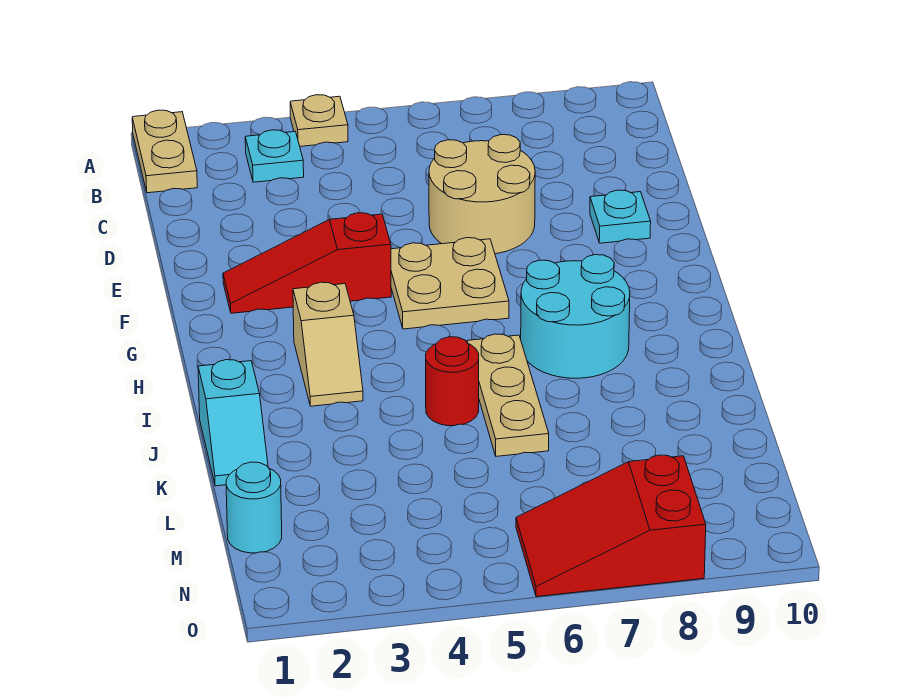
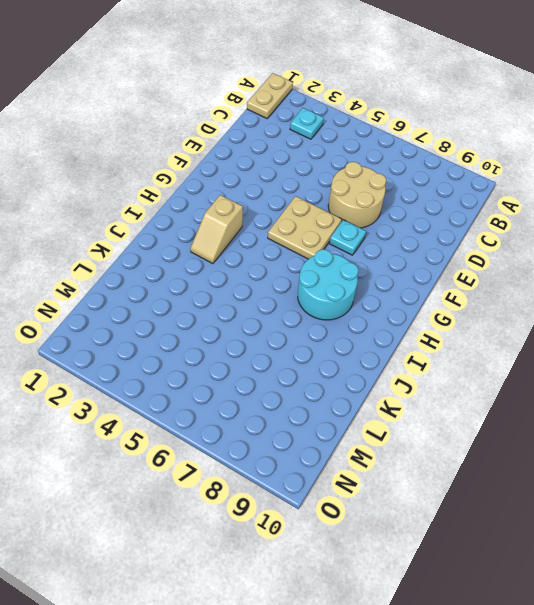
cyan 1x1 plate [329,220,366,255] -> cyan 1x1 plate moved to [590,190,651,243]
none -> tan 1x1 plate [290,95,348,146]
none -> red 1x3 slope [223,213,391,313]
none -> tan 1x3 plate [467,334,549,456]

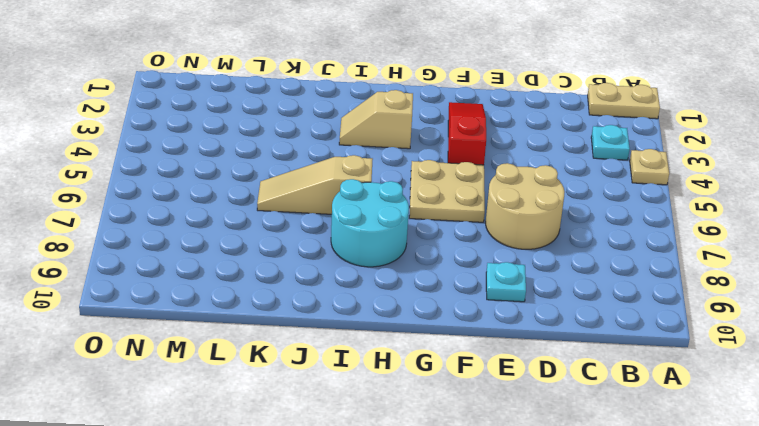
tan 1x3 slope [257,155,373,214] -> tan 1x3 plate [467,334,549,456]
none -> cyan 1x2 slope [198,360,268,486]
none -> red 1x1 round brick [426,337,479,426]
none -> cyan 1x1 round brick [226,462,282,553]

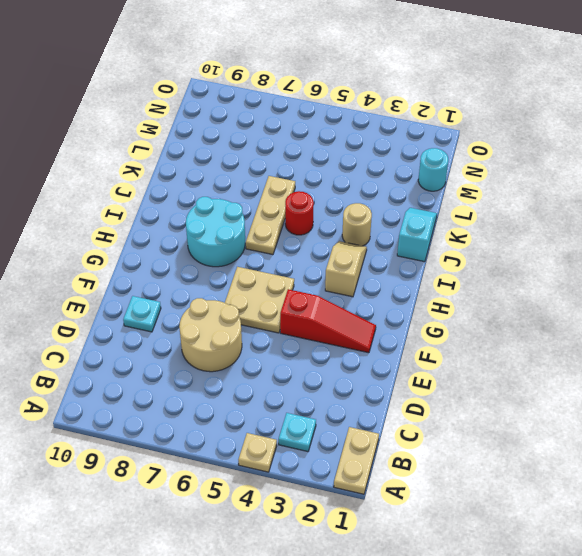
tan 1x1 round brick [342,203,372,246] -> none
none -> red 2x3 slope [516,455,706,597]

